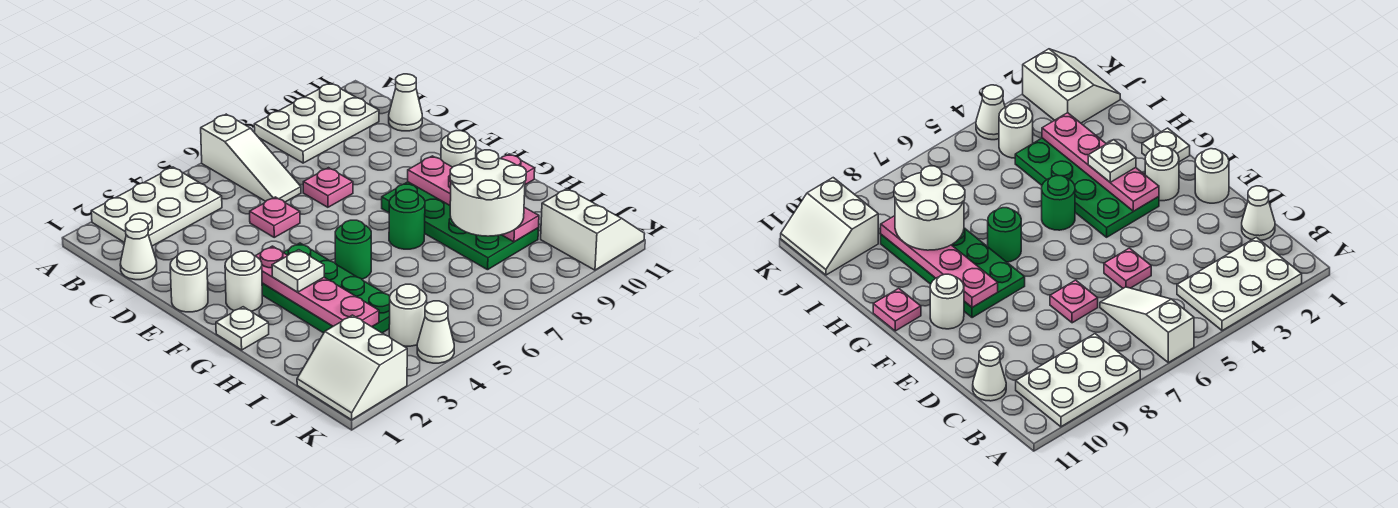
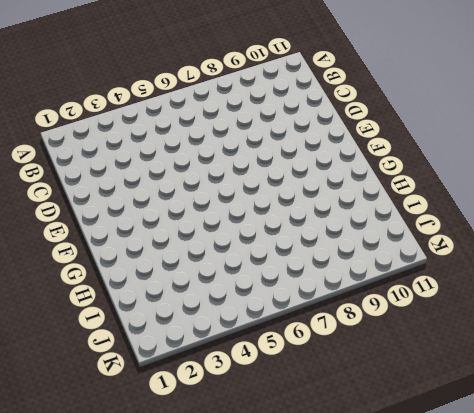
none -> white 2x3 plate [91,167,222,246]
none -> white 1x3 slope [201,114,301,202]
none -> white 2x3 plate [254,83,379,163]

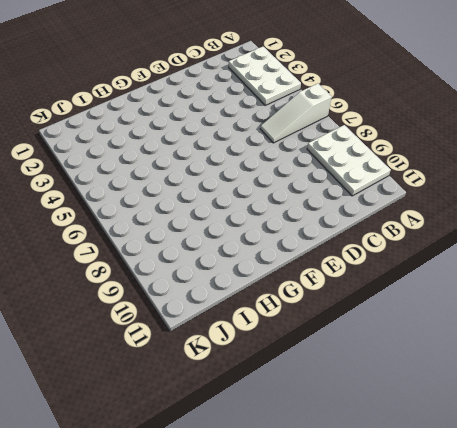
none -> white 1x1 cone [120,219,157,280]
none -> white 1x1 cone [389,74,422,131]
none -> pink 1x1 plate [250,197,300,237]

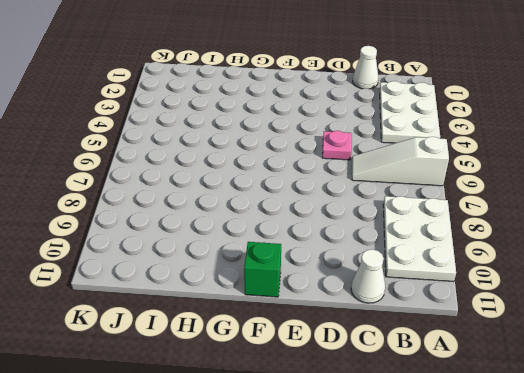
green 1x1 brick [244,242,281,297] -> none
none -> pink 1x1 plate [303,168,353,207]
none -> white 1x1 round brick [170,251,208,312]
none -> white 1x1 round brick [225,251,262,311]

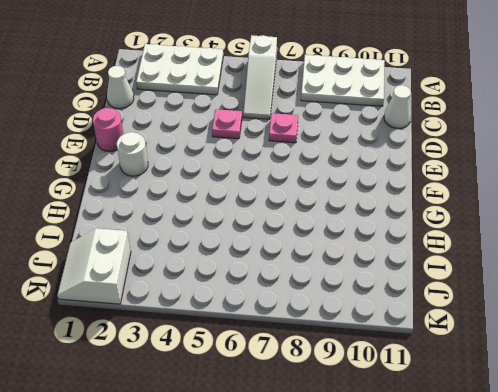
pink 1x1 round brick [93,108,123,151] -> white 1x1 round brick [170,251,208,312]
none -> green 2x4 plate [262,243,390,333]
none -> green 2x4 plate [382,182,538,270]
none -> white 1x1 round brick [441,131,476,167]

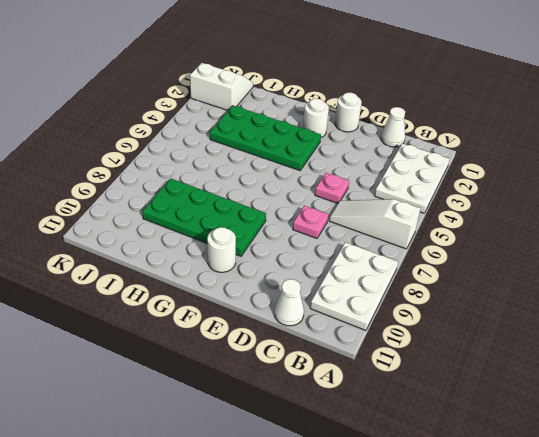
none -> white 1x1 plate [216,307,269,350]
none -> green 1x1 round brick [335,220,371,279]
none -> green 1x1 round brick [389,190,425,249]

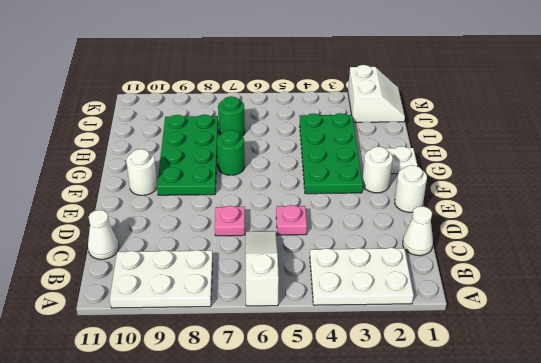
green 1x1 round brick [218,96,245,136] -> green 1x1 round brick moved to [335,220,371,279]
none -> pink 1x1 plate [501,154,535,185]
none -> white 1x1 round brick [389,284,427,346]
none -> white 2x2 slope [541,189,645,270]

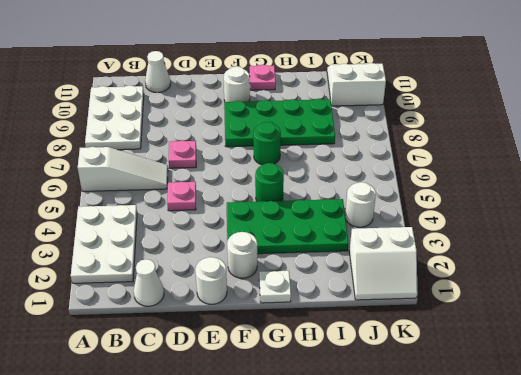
none -> white 1x1 cone [417,301,454,363]
none -> pink 1x4 plate [256,246,379,327]
none -> pink 1x4 plate [408,156,539,242]

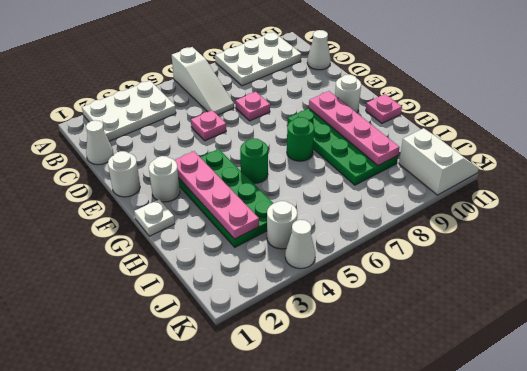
none -> white 2x2 slope [297,315,407,420]
none -> white 1x1 plate [272,250,324,292]
none -> white 2x2 round brick [450,150,526,236]

